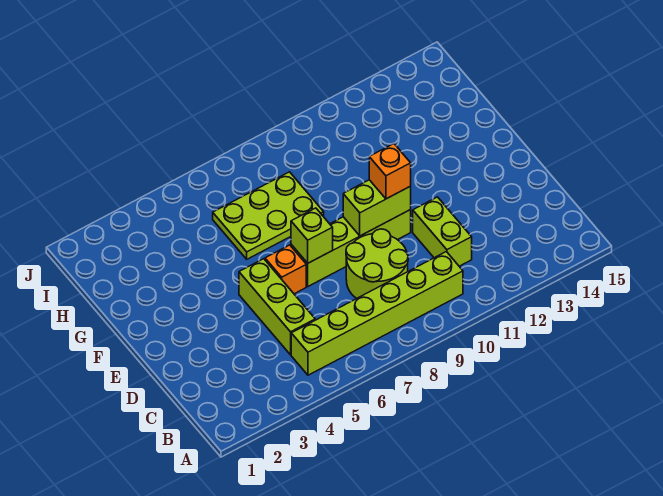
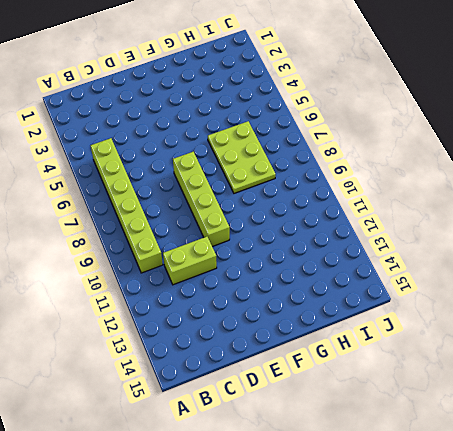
none -> lime 1x3 brick [239,259,315,355]
none -> lime 2x2 round brick [346,229,408,298]

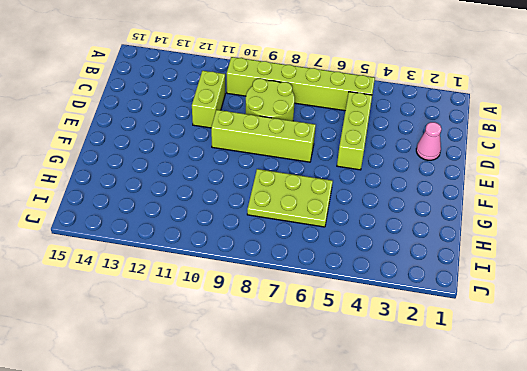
pink 1x1 cone [416,122,441,160] -> none
none -> orange 1x1 brick [265,245,306,294]
none -> lime 1x1 brick [291,208,333,263]

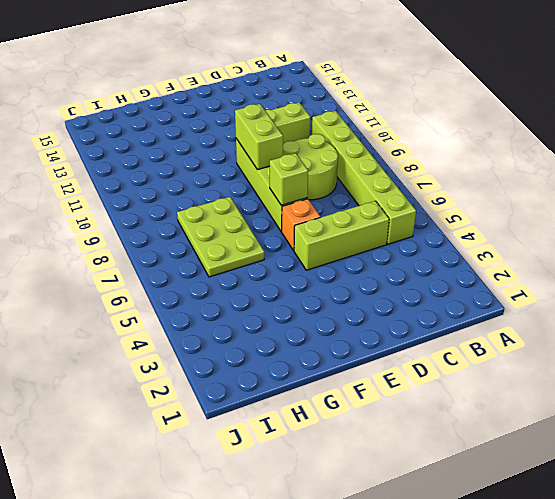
none -> orange 1x1 brick [369,144,411,199]

